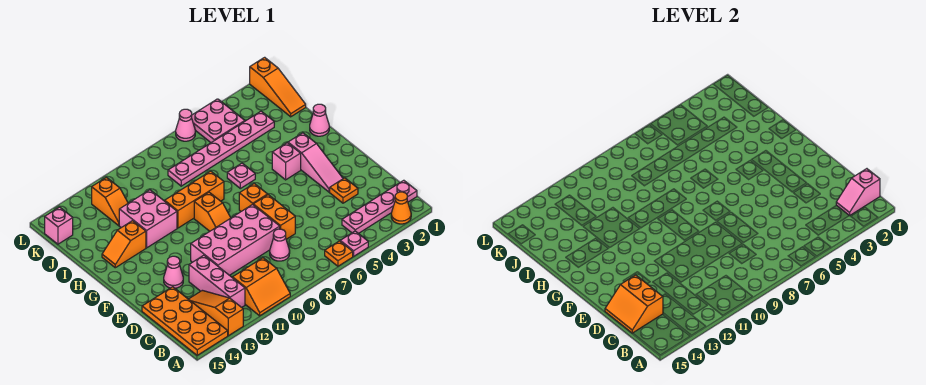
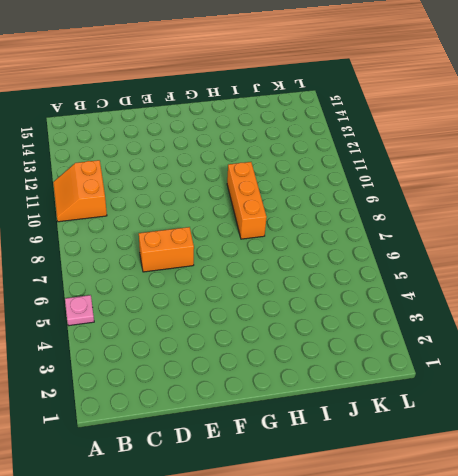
none -> orange 1x1 cone [391,192,411,224]
none -> orange 1x1 plate [325,241,353,266]
none -> orange 1x3 slope [189,290,243,336]
none -> orange 2x4 plate [142,287,228,355]

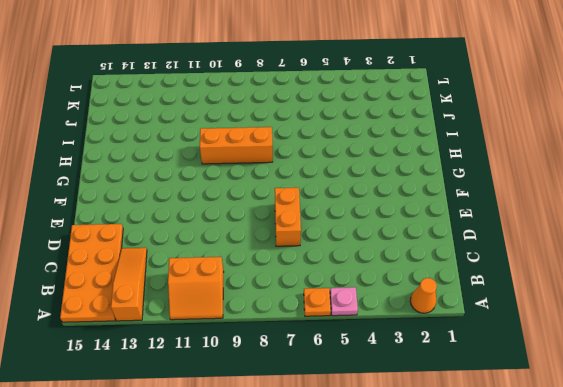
none -> pink 1x4 plate [342,180,417,234]
none -> pink 1x3 brick [189,255,245,307]
none -> pink 1x1 cone [270,229,290,261]
none -> orange 1x1 plate [330,178,358,203]

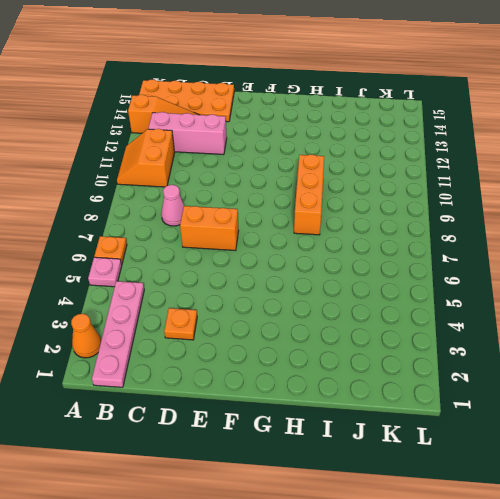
none -> pink 2x4 brick [191,204,280,275]
none -> pink 1x3 slope [288,133,343,192]
none -> pink 1x1 cone [164,256,183,288]
none -> orange 1x1 brick [239,184,268,211]

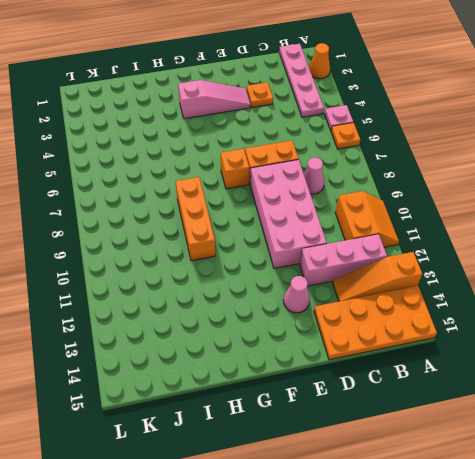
none -> orange 1x2 slope [194,192,231,231]
none -> pink 1x1 brick [272,143,301,180]
none -> pink 1x1 cone [310,104,329,136]
none -> pink 1x1 plate [227,163,255,188]

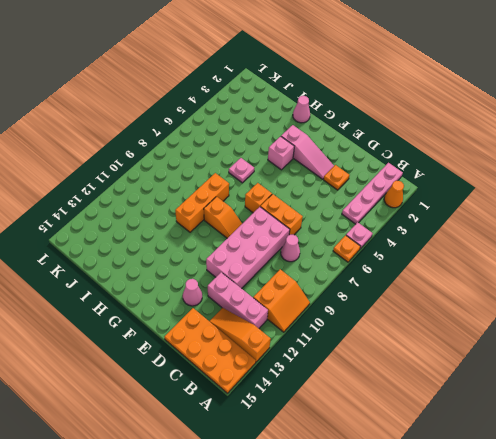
none -> pink 2x2 brick [119,190,177,248]
none -> orange 1x2 slope [102,221,146,268]
none -> orange 1x3 slope [250,57,306,117]
none -> pink 1x6 plate [168,111,274,186]

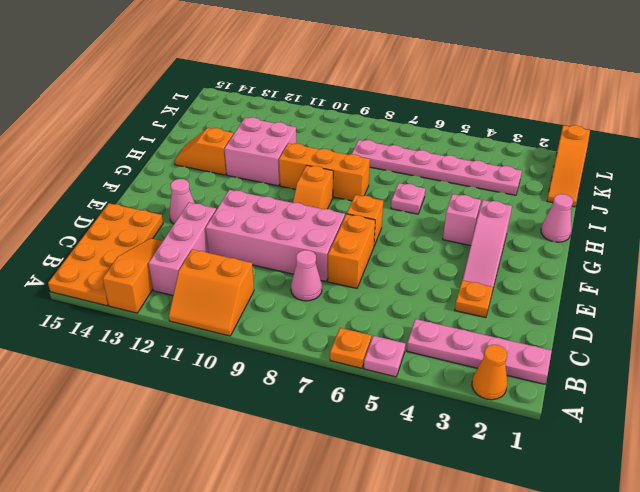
none -> orange 1x2 slope [92,177,128,226]
none -> pink 2x2 plate [192,99,245,143]
none -> pink 1x1 brick [45,207,73,244]
none -> pink 1x1 cone [176,109,195,141]

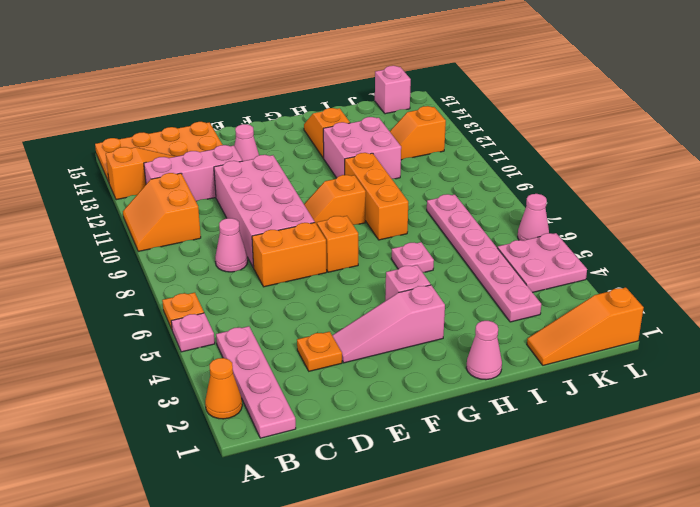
none -> pink 1x2 slope [836,169,880,216]
none -> orange 2x2 slope [605,275,663,333]

